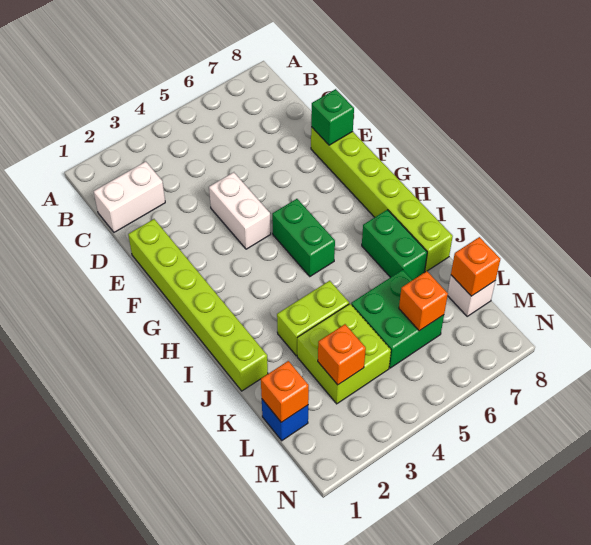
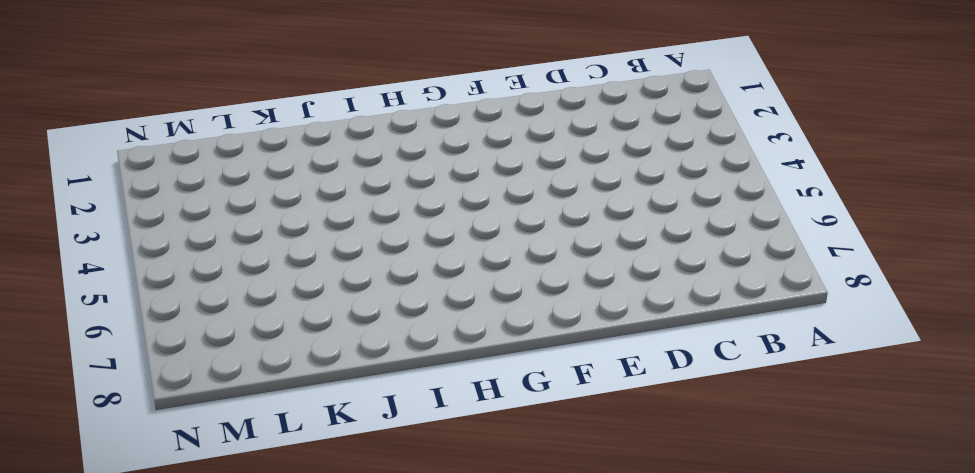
none -> white 1x2 brick [94,162,165,232]
none -> lime 1x6 brick [128,219,268,391]
none -> white 1x2 brick [209,172,271,249]

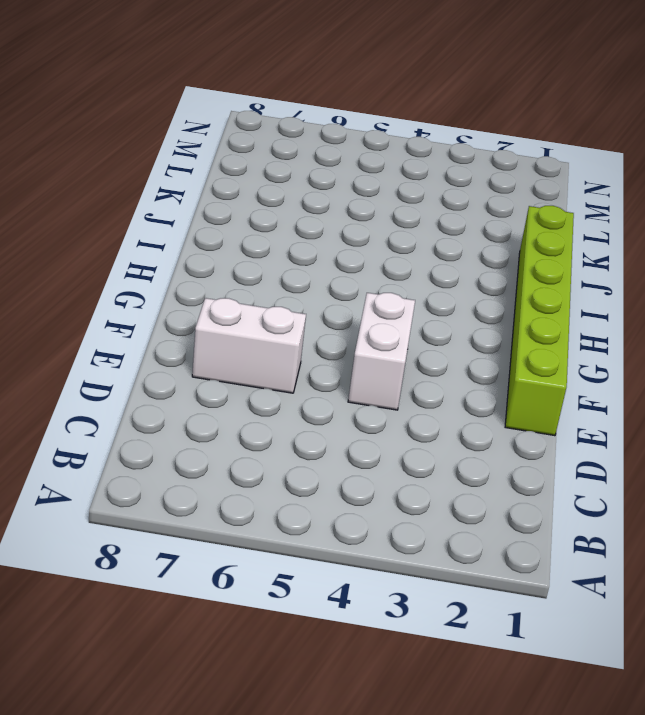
white 1x2 brick [192,298,306,393] -> white 1x2 brick moved to [94,162,165,232]
none -> lime 1x6 brick [311,127,453,272]
none -> green 1x2 brick [272,199,335,276]
none -> green 1x2 brick [362,210,427,280]

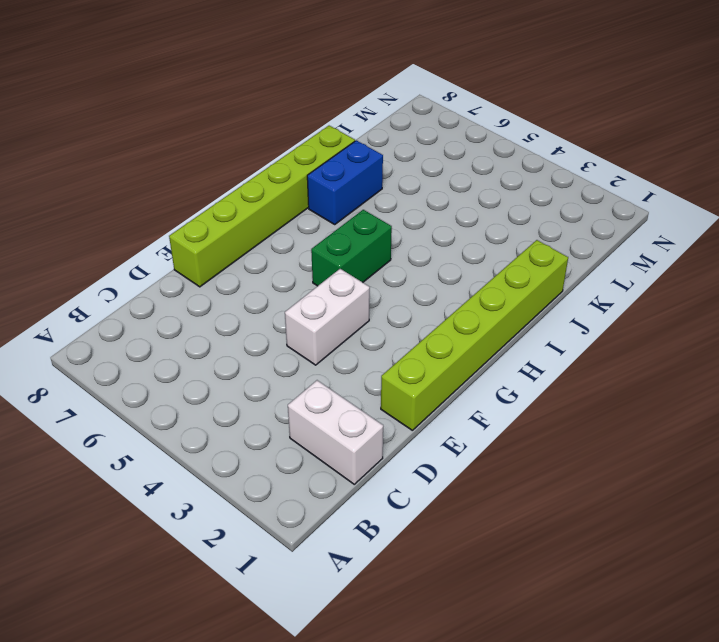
blue 1x2 brick [307,140,383,224] -> green 1x2 brick [362,210,427,280]
none -> lime 1x2 brick [277,281,349,356]
none -> lime 2x2 brick [297,304,391,404]
none -> green 2x2 brick [351,270,444,368]

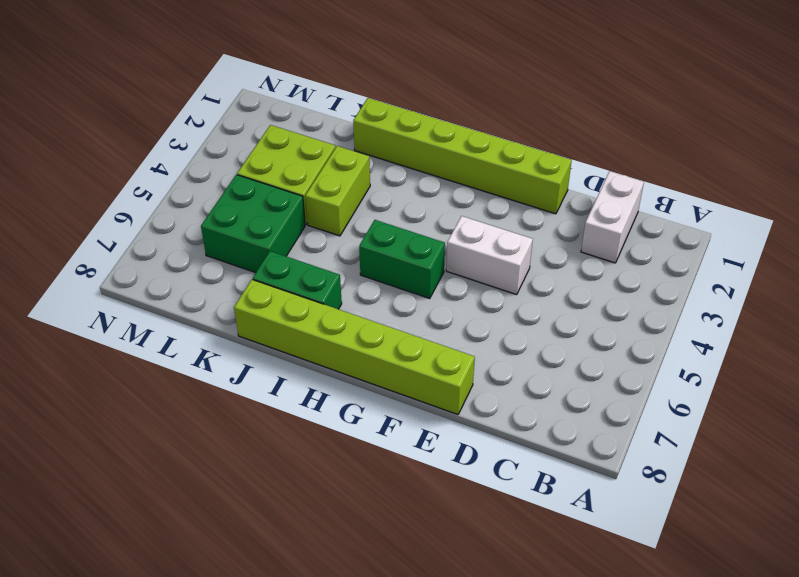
none -> blue 1x1 brick [262,399,308,441]
none -> white 1x1 brick [448,275,495,316]
none -> green 1x1 brick [311,89,354,145]

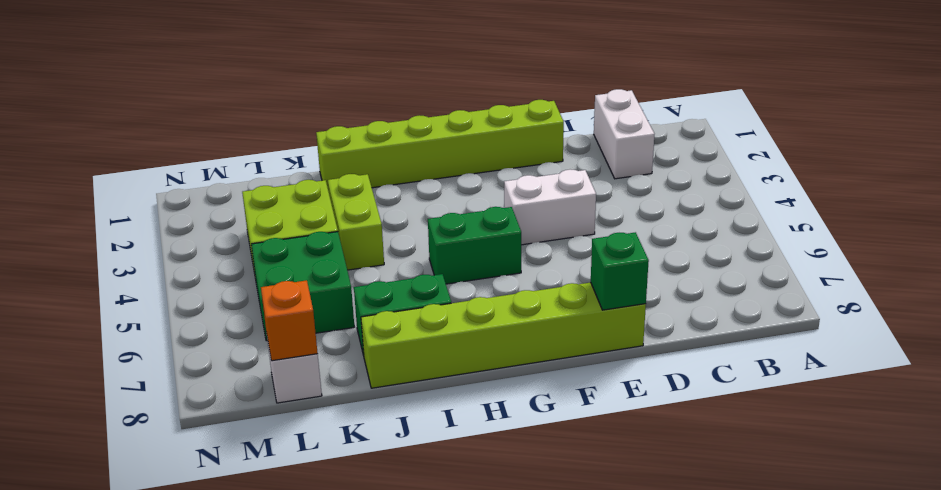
none -> blue 1x1 brick [262,399,308,441]
none -> orange 1x1 brick [261,361,309,422]
none -> orange 1x1 brick [318,324,366,385]

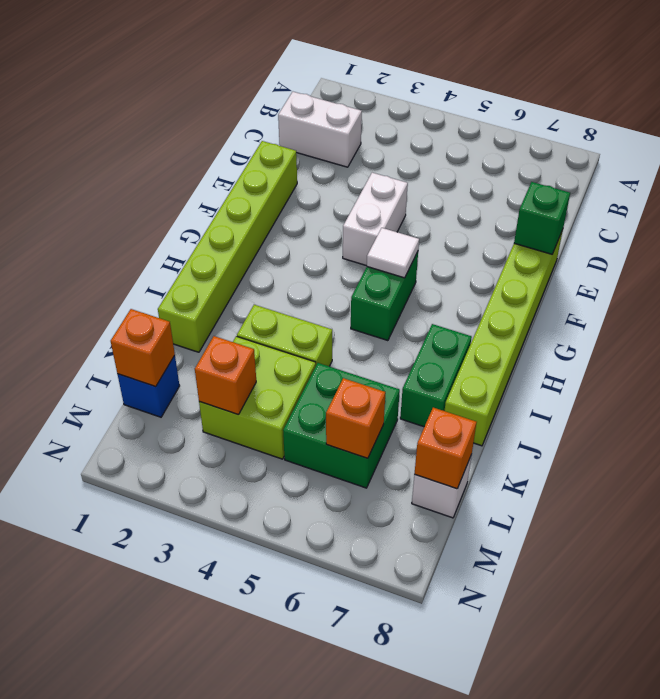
white 1x1 tile [367,228,419,278] -> none

